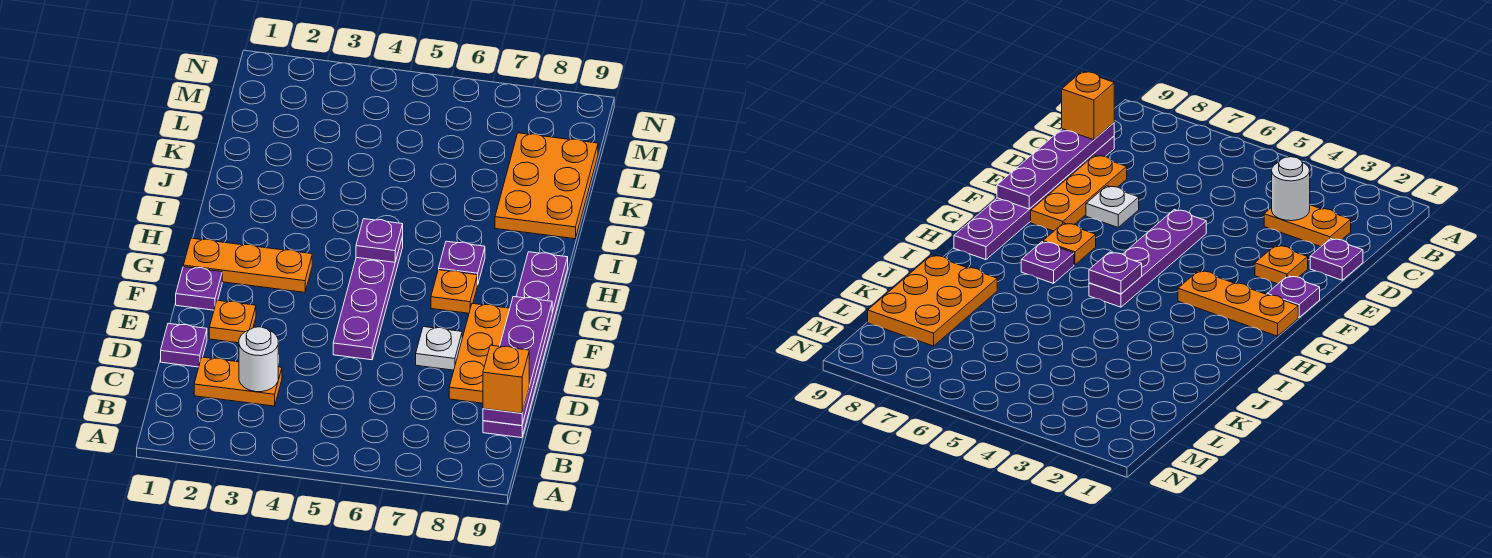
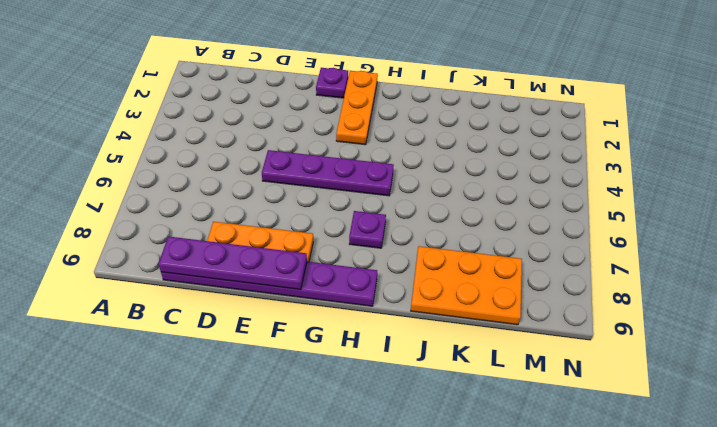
none -> orange 1x2 plate [194,357,282,406]
none -> purple 1x1 plate [161,324,207,367]
none -> orange 1x1 plate [209,300,256,343]

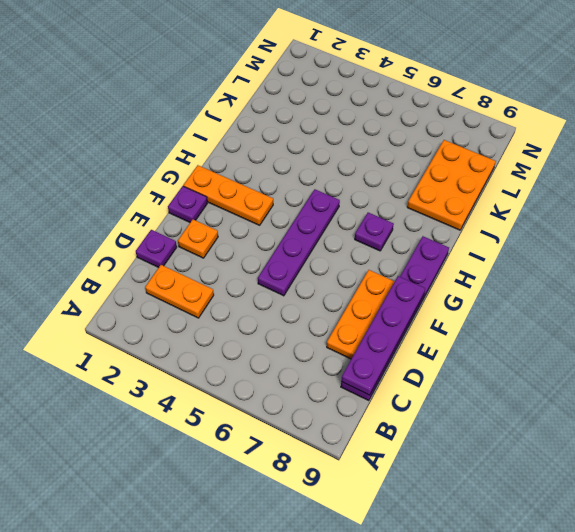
none -> white 1x1 plate [416,327,462,370]
none -> orange 1x1 plate [431,270,477,313]
none -> white 1x1 round brick [239,327,278,392]

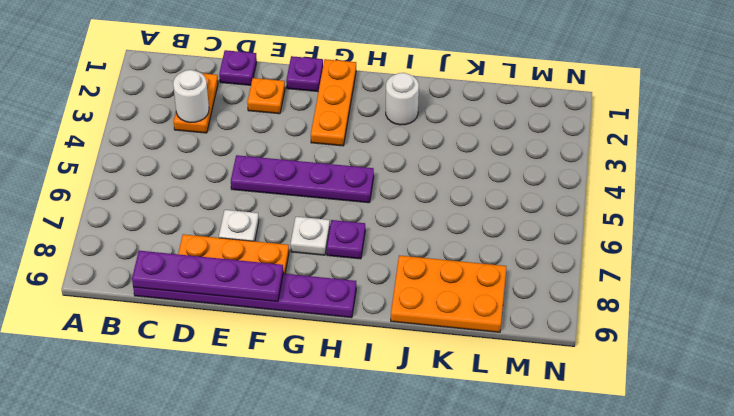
white 1x1 plate [291,217,330,255] -> orange 1x1 plate [431,270,477,313]
white 1x1 round brick [386,73,419,125] -> none
none -> purple 1x1 plate [356,219,403,262]
none -> orange 1x1 brick [483,345,529,413]

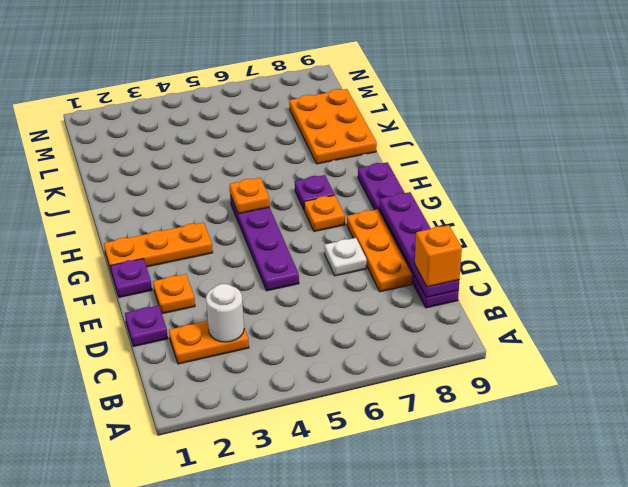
orange 1x1 plate [230,178,270,214] -> purple 1x1 plate [356,219,403,262]

